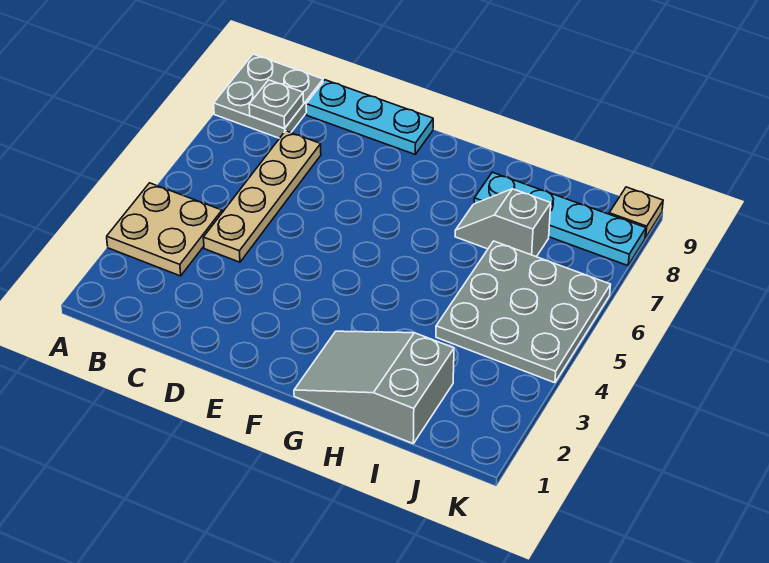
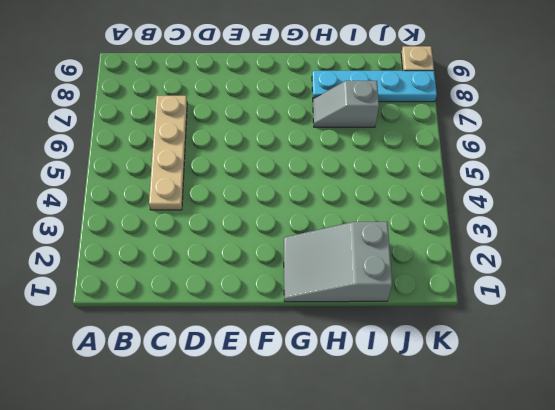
none -> tan 2x2 plate [107,183,222,276]
none -> grey 2x2 plate [214,54,323,138]

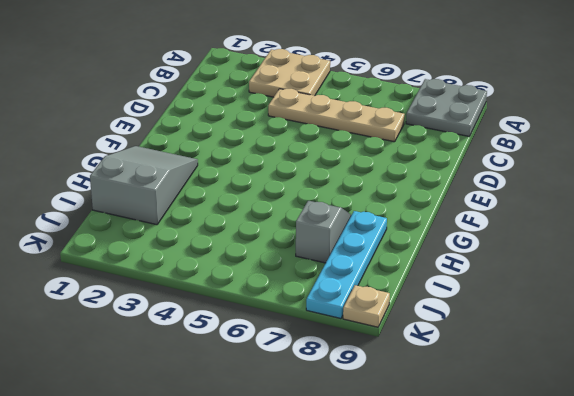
none -> cyan 1x3 plate [306,80,433,154]
none -> grey 3x3 plate [436,241,611,383]

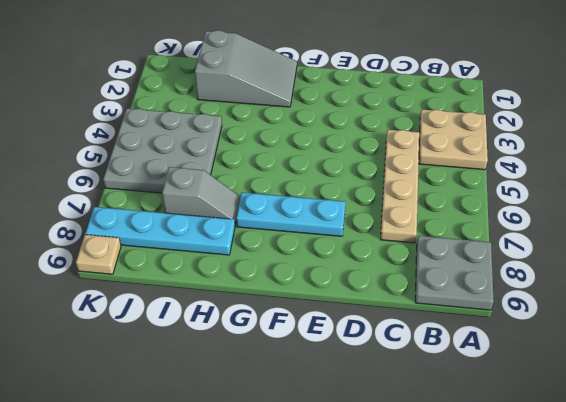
cyan 1x3 plate [236,193,346,236] -> cyan 1x3 plate moved to [306,80,433,154]
none -> grey 1x1 plate [249,80,304,128]

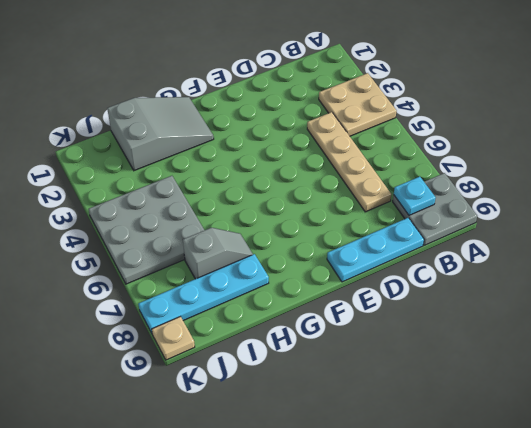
cyan 1x1 plate [394,177,436,215] -> grey 1x1 plate [249,80,304,128]

